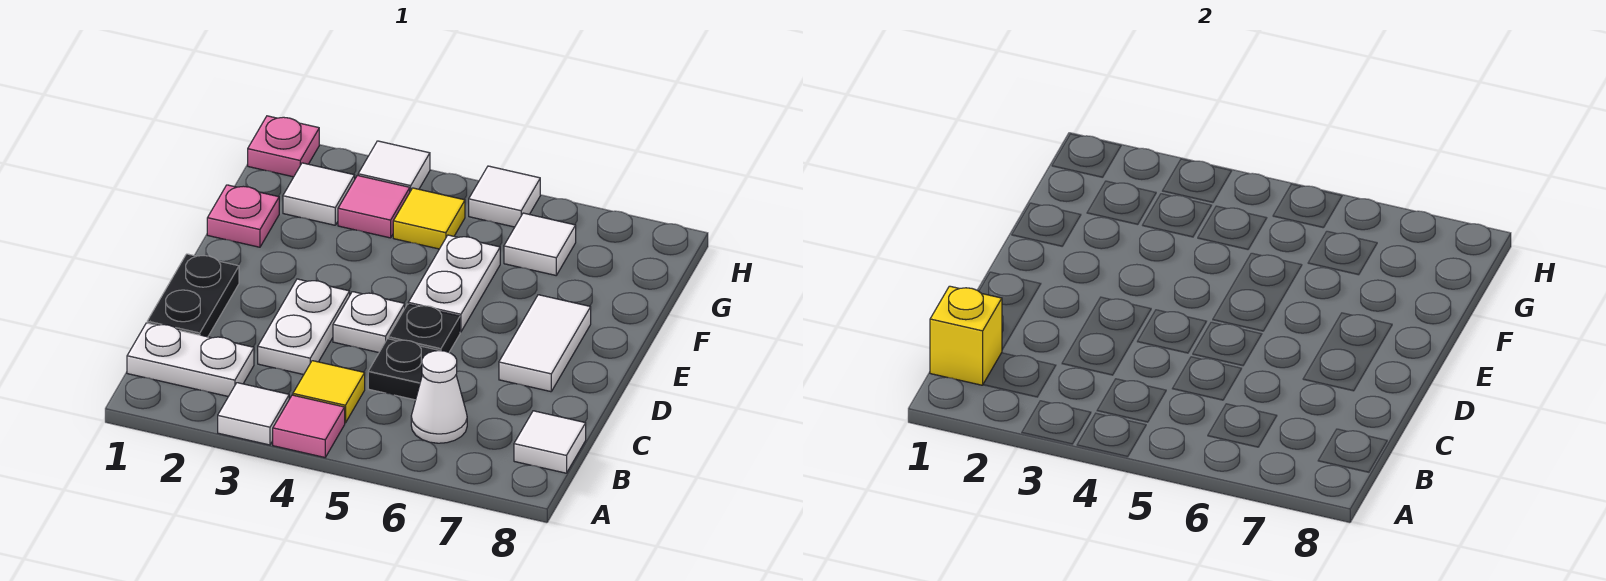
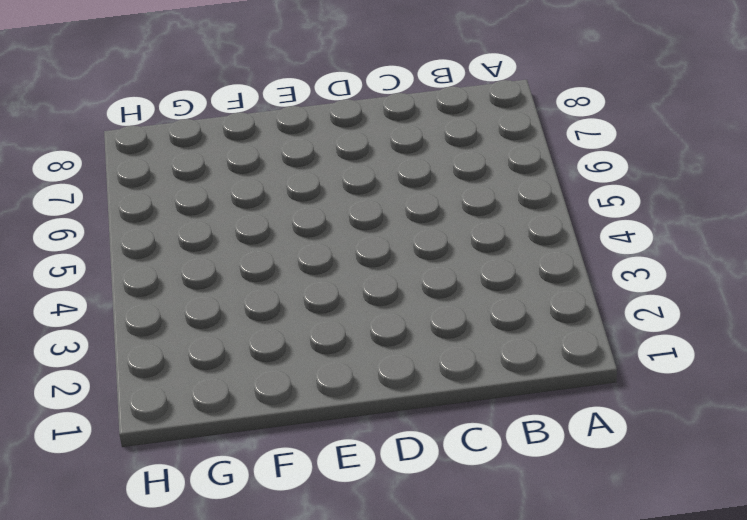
none -> white 1x1 tile [218,383,289,445]
none -> pink 1x1 tile [273,395,345,457]
none -> white 1x2 plate [127,323,254,396]

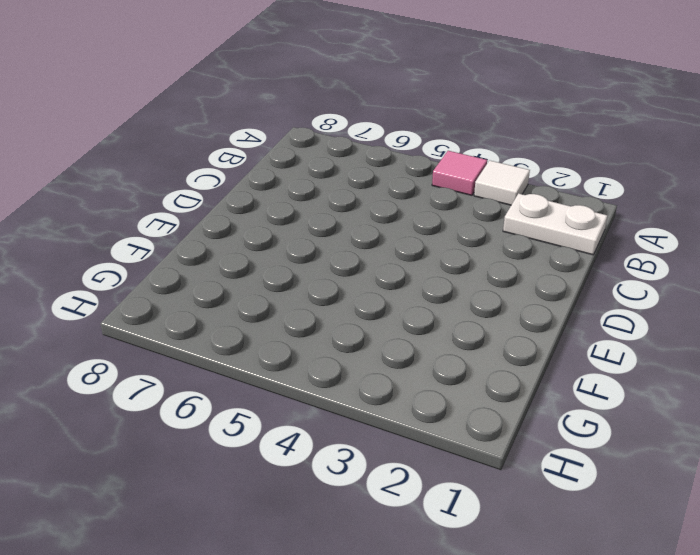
none -> yellow 1x1 tile [293,361,365,423]
none -> white 1x1 cone [411,351,467,443]
none -> white 1x1 tile [514,411,586,473]

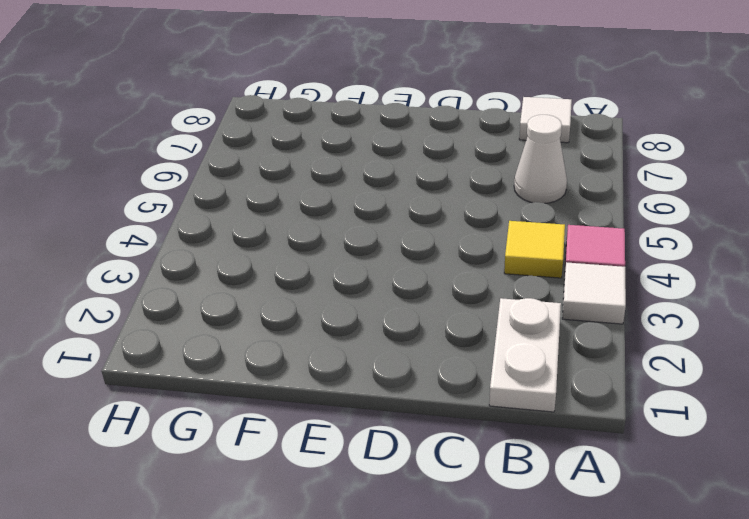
none -> black 1x2 plate [147,254,239,337]
none -> white 1x2 plate [258,279,350,375]
none -> black 1x1 plate [368,339,440,400]

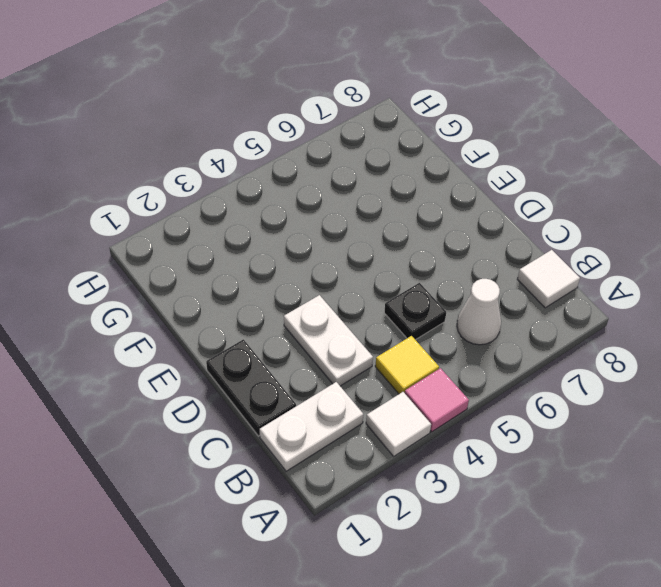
none -> white 1x1 plate [333,292,405,352]
none -> black 1x1 plate [388,304,460,352]
none -> white 1x2 tile [499,295,591,392]

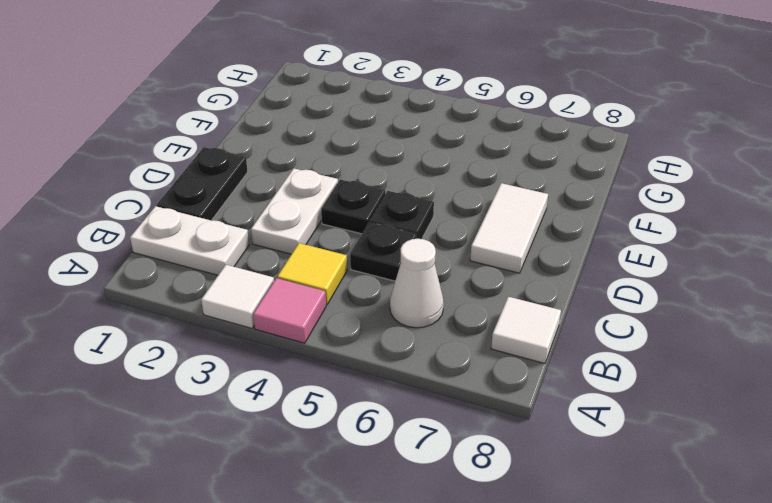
black 1x1 plate [321,179,385,234] -> white 1x1 plate [333,292,405,352]
none -> white 1x2 plate [408,235,500,332]
none -> pink 1x1 plate [207,185,279,247]
none -> white 1x1 tile [283,163,355,225]

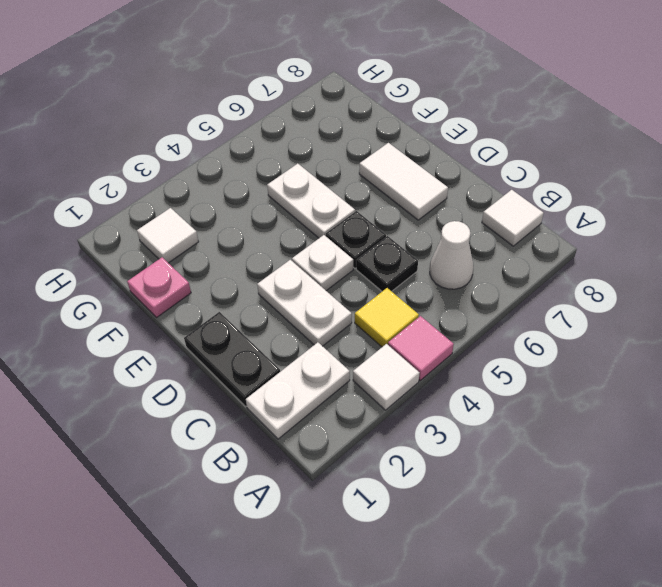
none -> pink 1x1 tile [338,175,410,238]
none -> yellow 1x1 tile [393,188,465,249]
none -> white 1x1 tile [504,213,576,275]

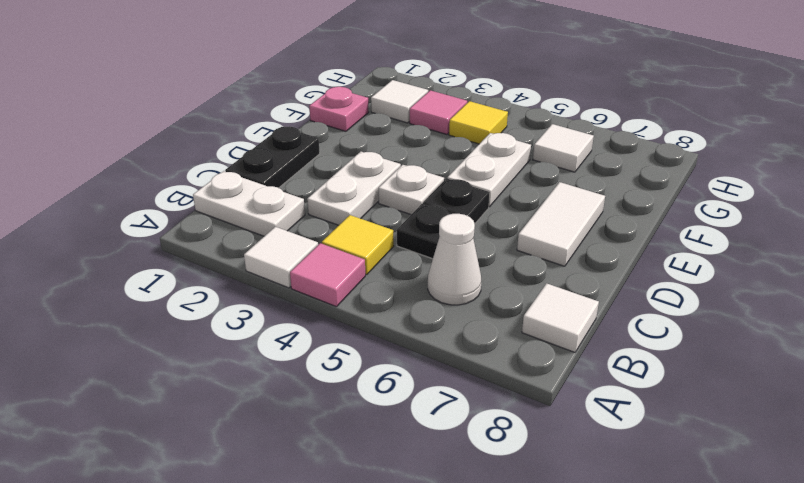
none -> pink 1x1 plate [248,116,319,177]
none -> white 1x1 tile [358,141,430,191]
none -> white 1x1 tile [469,166,540,227]

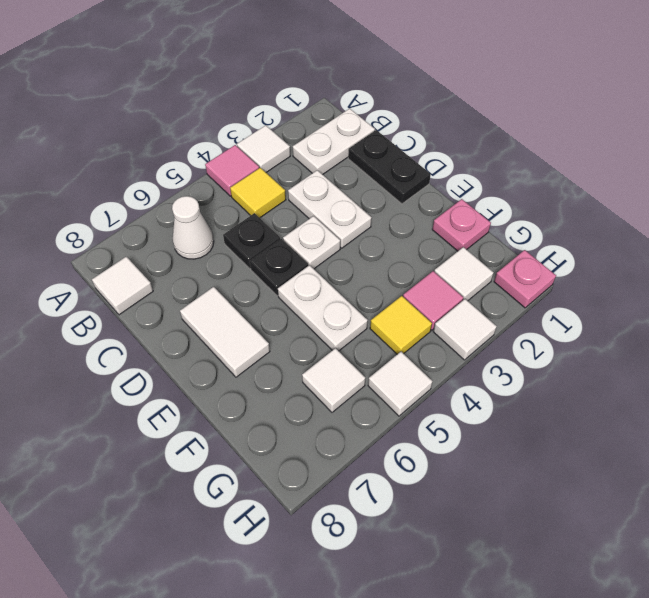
none -> yellow 1x1 brick [930,286,1002,385]

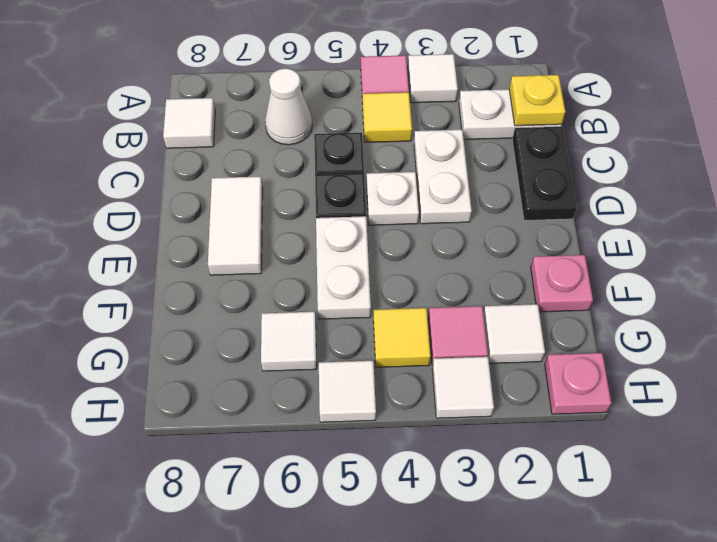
yellow 1x1 plate [509,75,565,126] -> yellow 1x1 brick [930,286,1002,385]

